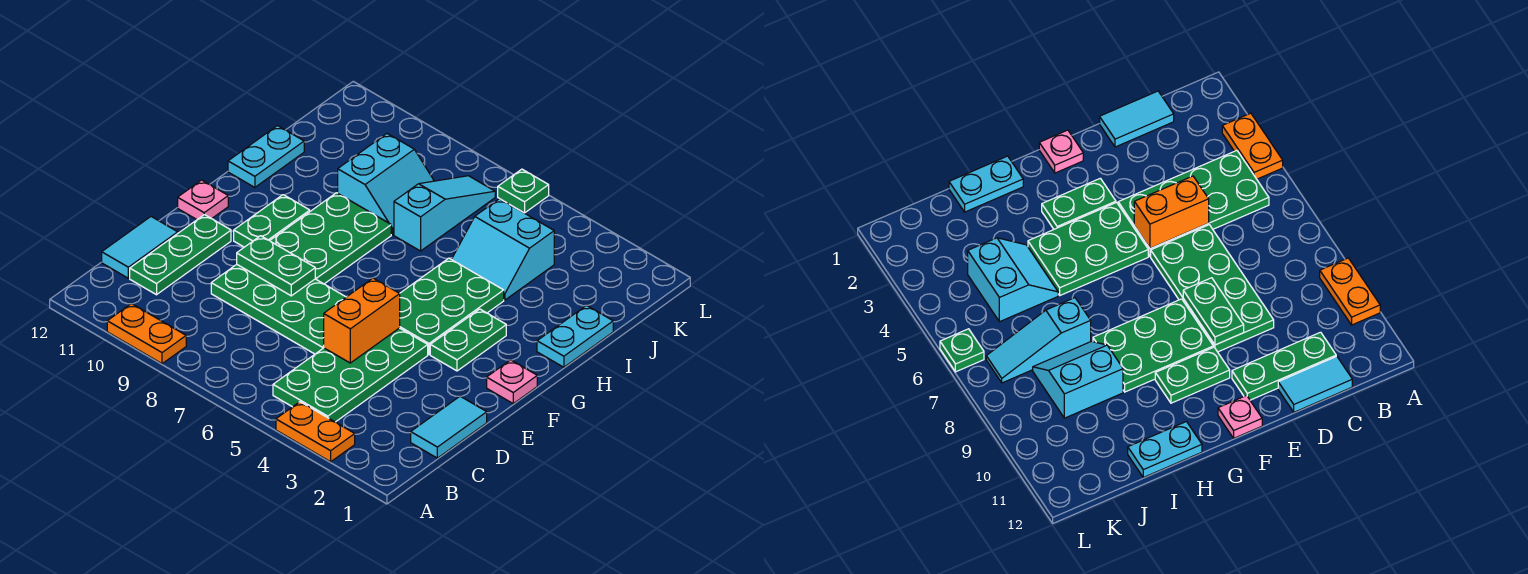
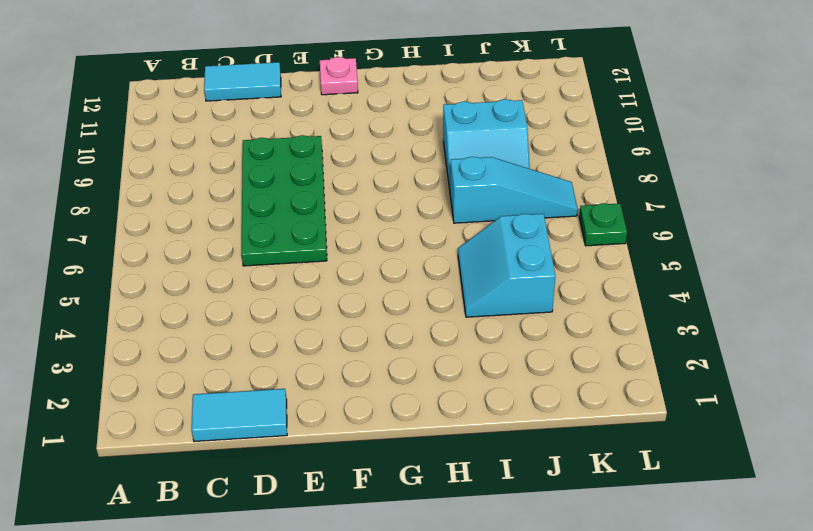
none -> orange 1x2 plate [276,402,355,462]
none -> orange 1x2 plate [107,304,186,364]
none -> green 2x4 plate [273,328,428,422]

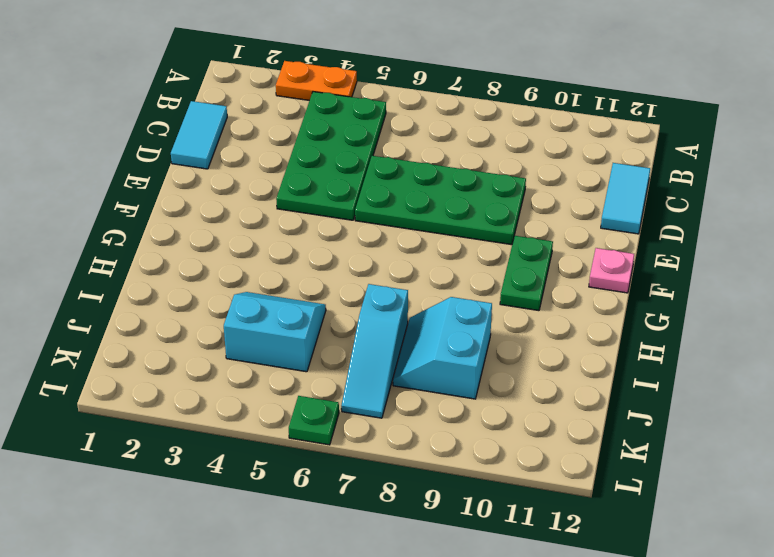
none -> orange 1x2 plate [107,304,186,364]
none -> green 1x3 plate [130,215,231,295]
none -> pink 1x1 plate [487,360,537,403]

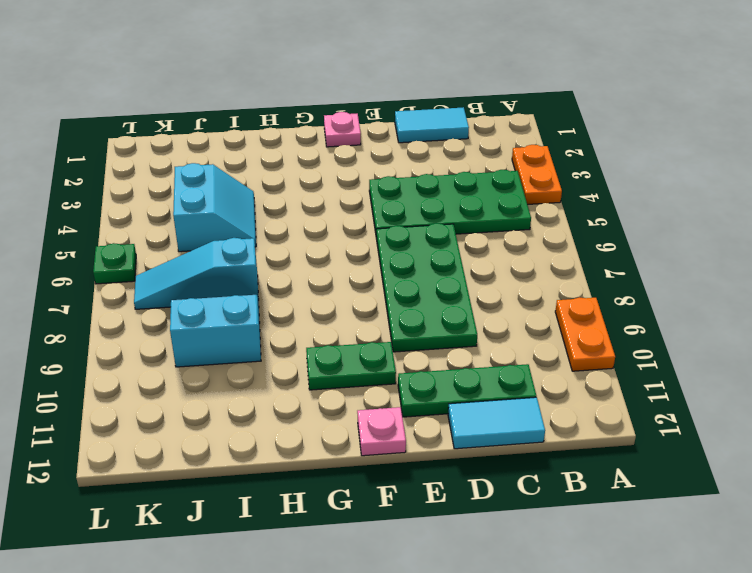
none -> green 1x2 plate [430,309,506,371]
none -> green 2x3 plate [400,258,504,354]
none -> green 2x3 plate [270,193,391,284]

